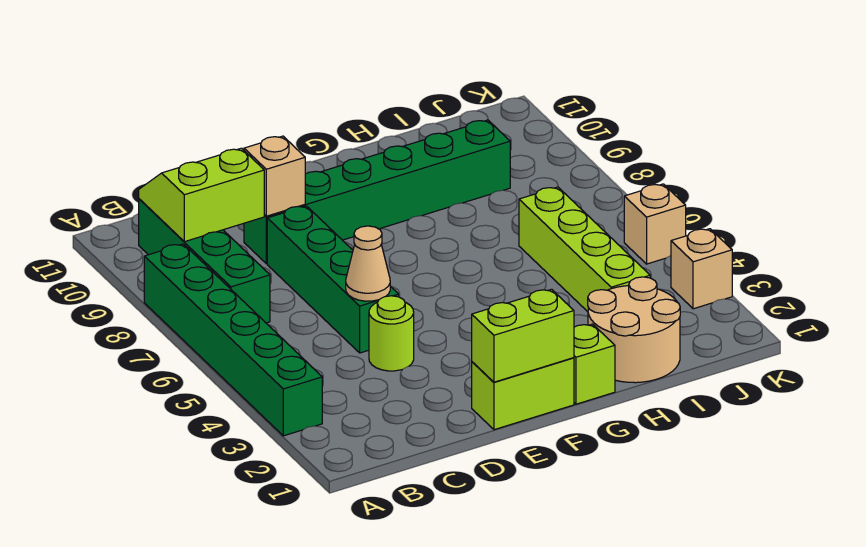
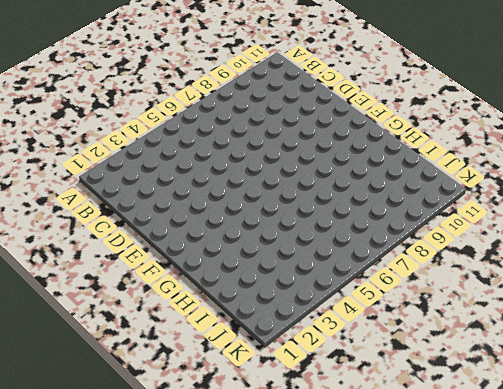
none -> green 1x6 brick [144,244,322,436]
none -> green 1x4 brick [139,199,270,323]
none -> lime 1x1 round brick [369,296,414,371]

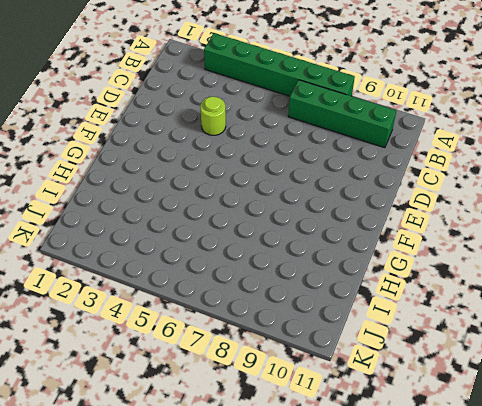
none -> green 1x4 brick [267,206,399,353]
none -> green 1x6 brick [244,120,510,264]
none -> lime 1x2 brick [472,358,574,430]

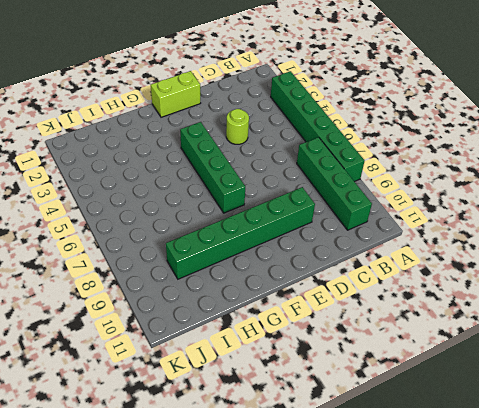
green 1x4 brick [180,122,245,213] -> green 1x4 brick moved to [267,206,399,353]
none -> lime 1x1 brick [574,324,615,404]
none -> tan 2x2 round brick [588,277,680,383]
none -> lime 1x4 brick [519,187,650,312]

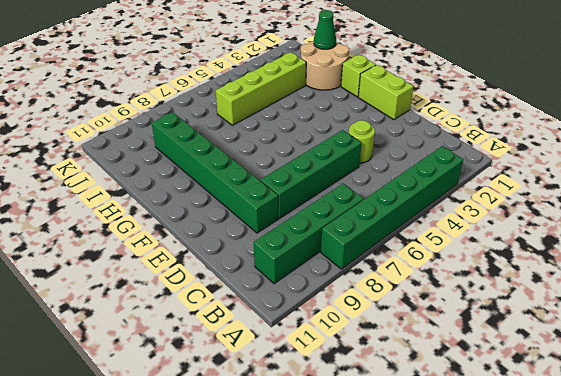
green 1x1 cone [314,10,336,49] -> none
none -> tan 1x1 brick [671,229,732,309]
none -> tan 1x1 brick [624,184,686,264]
none -> lime 2x2 slope [139,148,264,242]

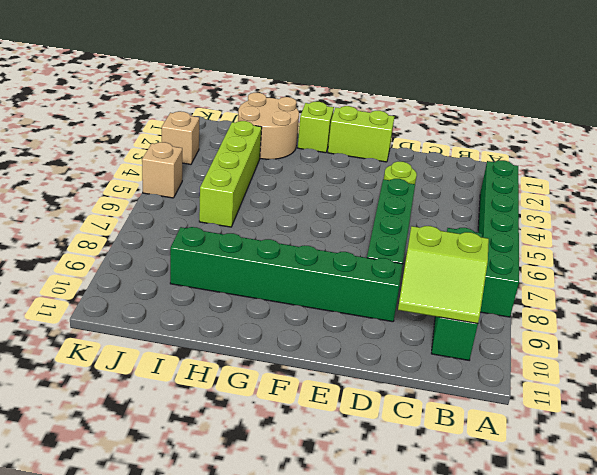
none -> tan 1x1 cone [346,226,390,301]
none -> tan 1x1 brick [244,136,305,216]
none -> lime 1x2 brick [472,289,574,382]

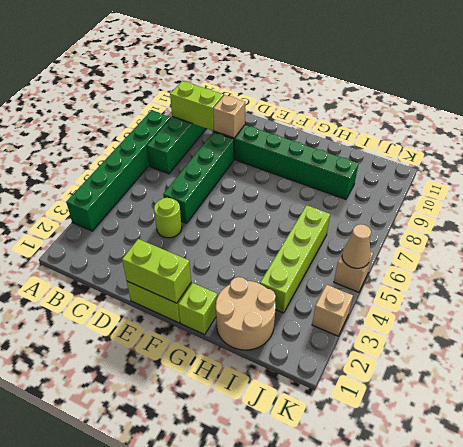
tan 1x1 cone [342,224,371,268] -> tan 1x1 cone moved to [346,226,390,301]

